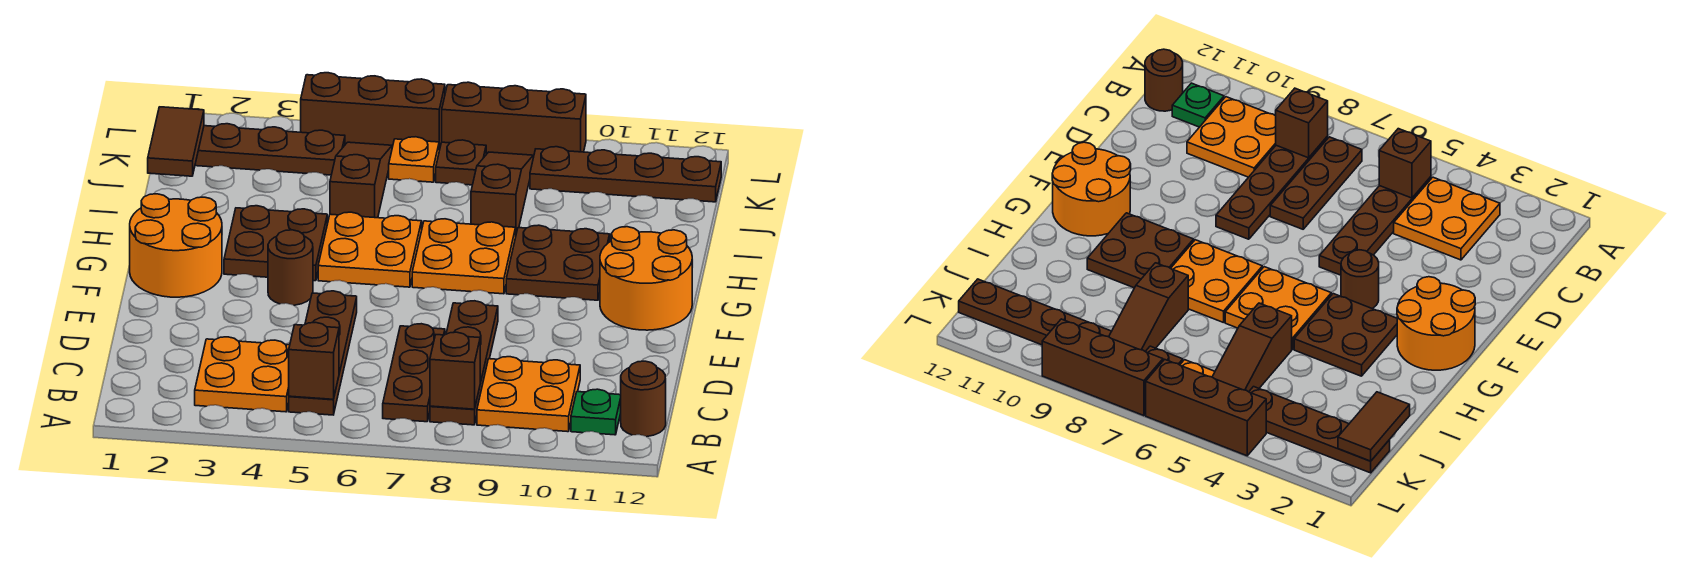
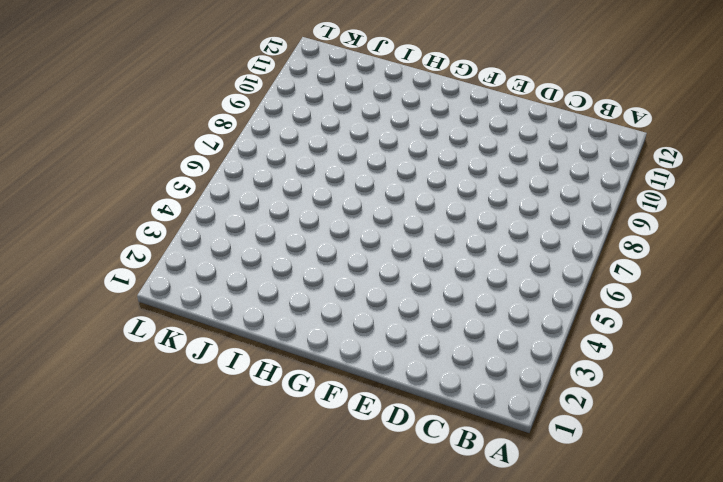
none -> orange 2x2 plate [195,337,290,412]
none -> brown 1x4 plate [289,291,357,415]
none -> brown 1x3 plate [383,324,445,422]

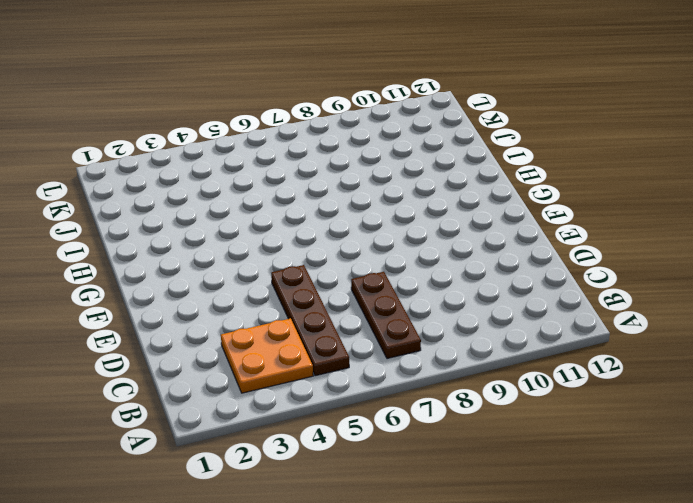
none -> brown 1x4 plate [430,301,498,425]
none -> orange 2x2 plate [477,357,580,432]
none -> green 1x1 plate [571,389,621,435]

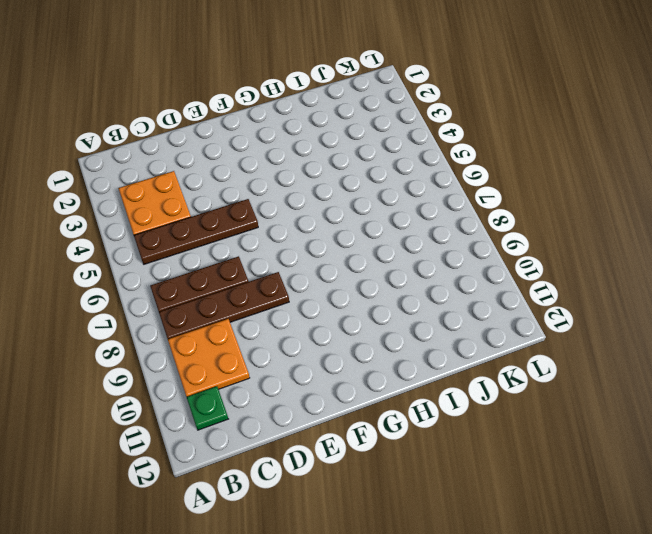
none -> brown 1x1 round brick [621,361,666,437]
none -> orange 2x2 round brick [130,194,222,297]
none -> brown 1x1 round brick [268,230,313,305]

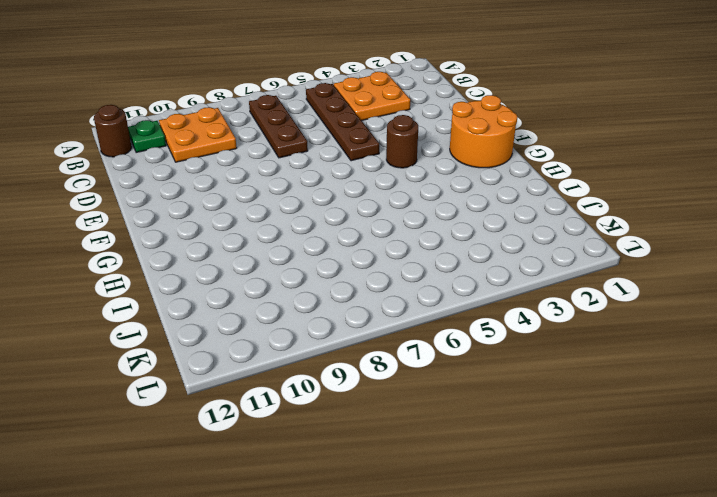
none -> brown 1x4 plate [430,301,498,425]
none -> orange 2x2 round brick [600,227,692,330]
none -> brown 2x2 plate [224,206,327,281]

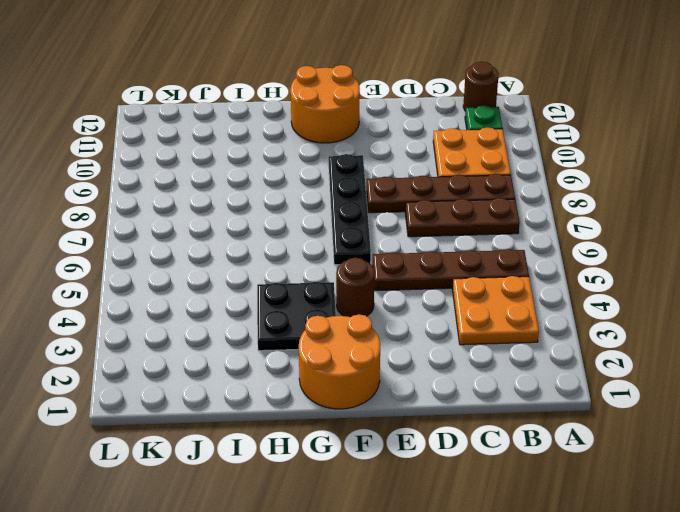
black 1x4 plate [329,154,371,265] -> none
black 2x2 plate [257,282,336,351] -> brown 2x2 plate [224,206,327,281]
none -> orange 2x2 plate [318,212,422,287]
none -> orange 2x2 plate [412,219,516,294]
none -> brown 2x2 plate [506,225,610,300]

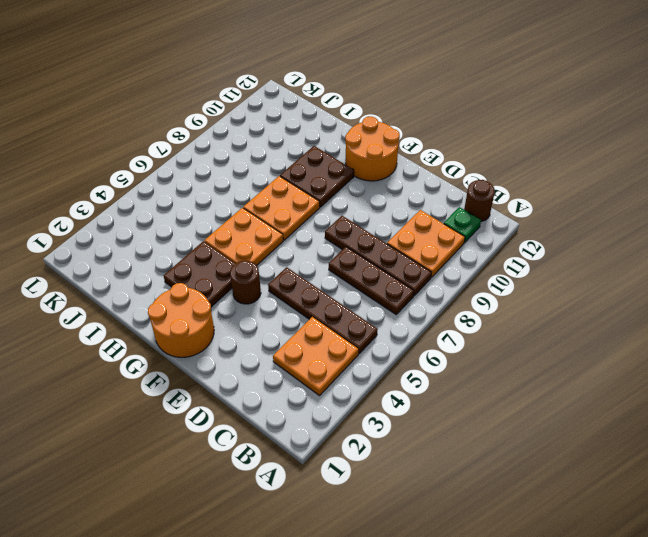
none -> brown 1x3 slope [330,142,392,218]
none -> brown 1x3 slope [471,152,533,233]
none -> brown 1x4 plate [195,124,345,175]

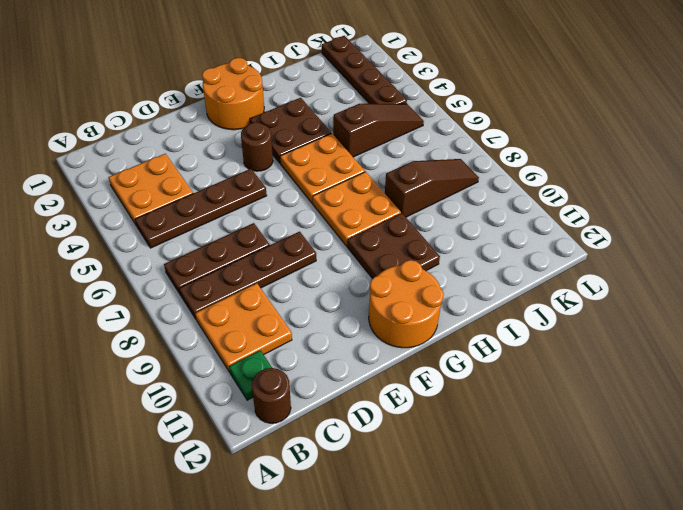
none -> orange 1x1 plate [389,137,439,182]
none -> brown 1x1 plate [436,140,486,185]
none -> brown 1x4 plate [530,147,721,202]

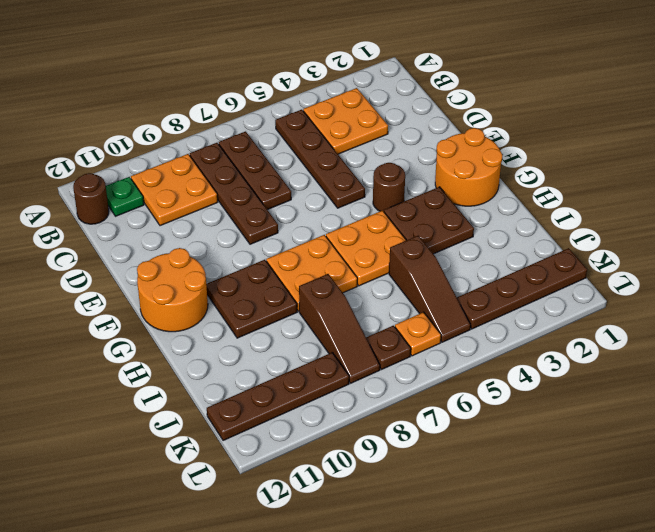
none -> brown 1x3 brick [301,73,445,150]
none -> brown 1x3 brick [442,82,586,157]
none -> brown 1x1 brick [289,322,339,399]

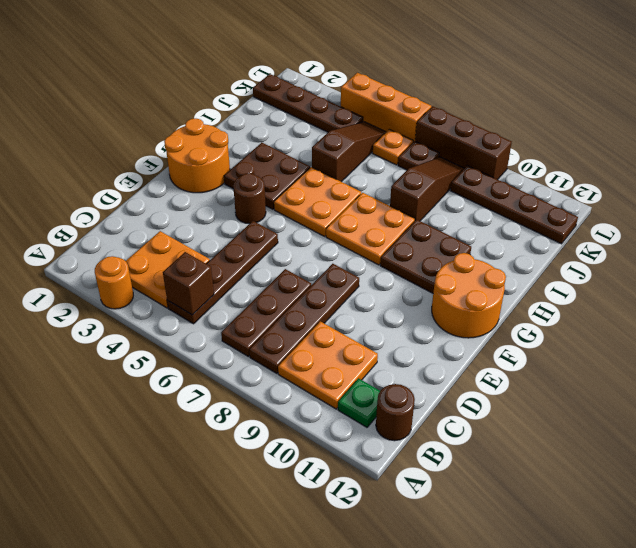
orange 1x1 round brick [95,256,133,309] -> none
orange 1x3 brick [340,73,431,142] -> brown 1x3 brick [301,73,445,150]
none -> brown 1x1 brick [430,332,480,409]
none -> brown 1x2 tile [148,107,204,176]

